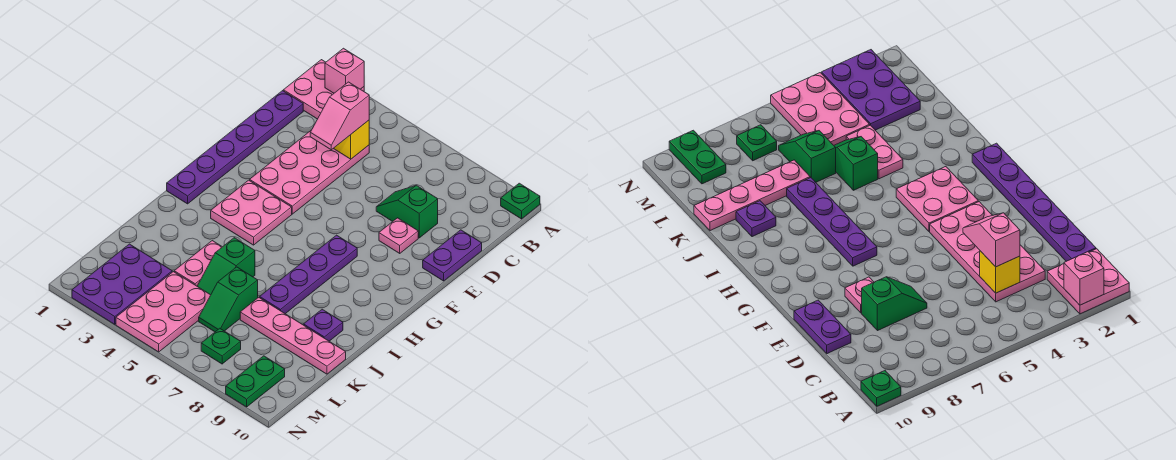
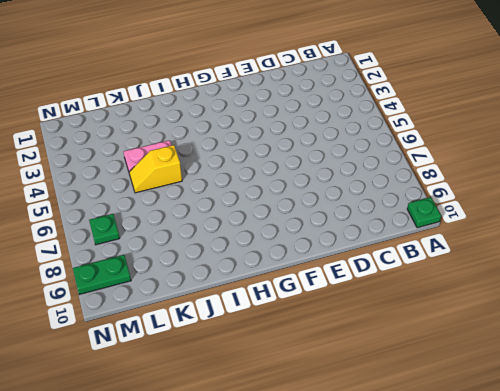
yellow 1x2 slope [129,145,182,193] -> green 1x2 slope [197,238,255,295]
none -> pink 2x2 plate [283,60,364,119]
none -> purple 1x6 plate [167,91,303,204]
none -> pink 2x4 plate [250,131,369,214]

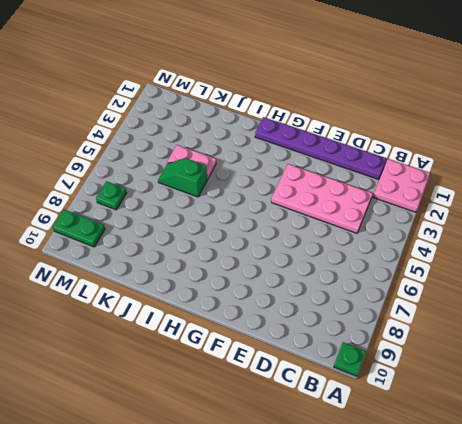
none -> green 1x2 slope [376,185,438,238]
none -> purple 1x2 plate [423,230,482,281]
none -> pink 1x1 plate [379,218,418,253]

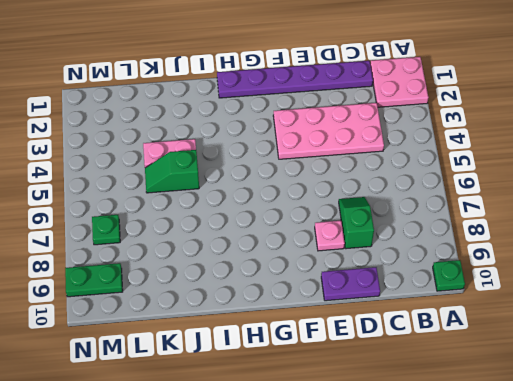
none -> pink 2x2 plate [211,180,292,245]
none -> purple 1x4 plate [260,235,357,314]
none -> purple 1x1 plate [304,309,343,341]

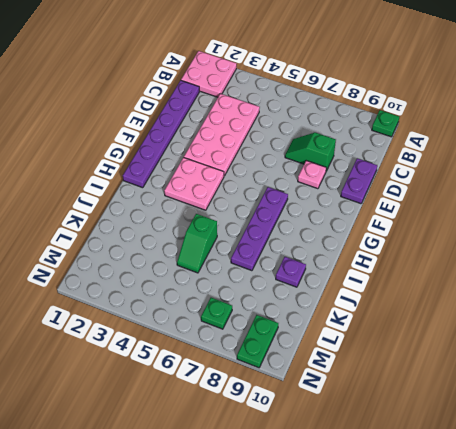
none -> pink 1x2 plate [174,241,222,286]
none -> green 1x2 slope [199,267,258,332]
none -> pink 1x4 plate [240,297,346,374]

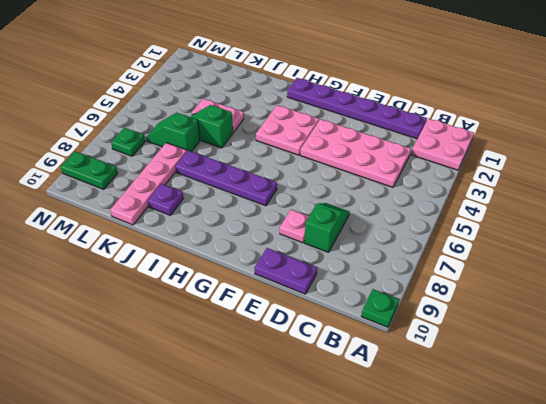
none -> purple 2x3 plate [72,244,172,324]
none -> pink 2x3 plate [116,272,210,352]
none -> pink 1x1 brick [325,48,364,93]

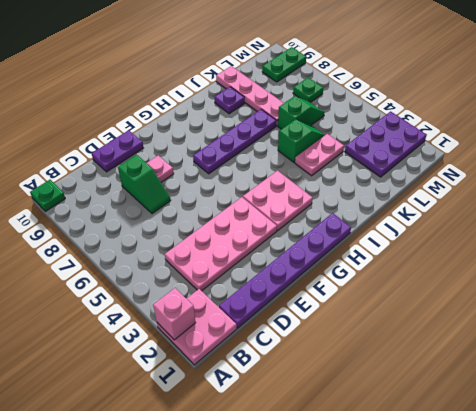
none -> pink 2x3 plate [116,272,210,352]
none -> yellow 1x1 brick [333,120,369,159]
none -> pink 1x2 slope [310,82,369,150]

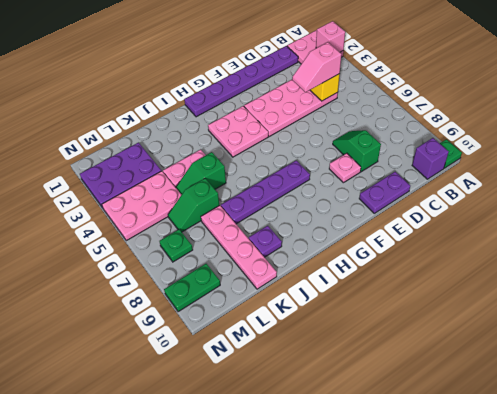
purple 1x1 brick [412,138,449,179] -> none

